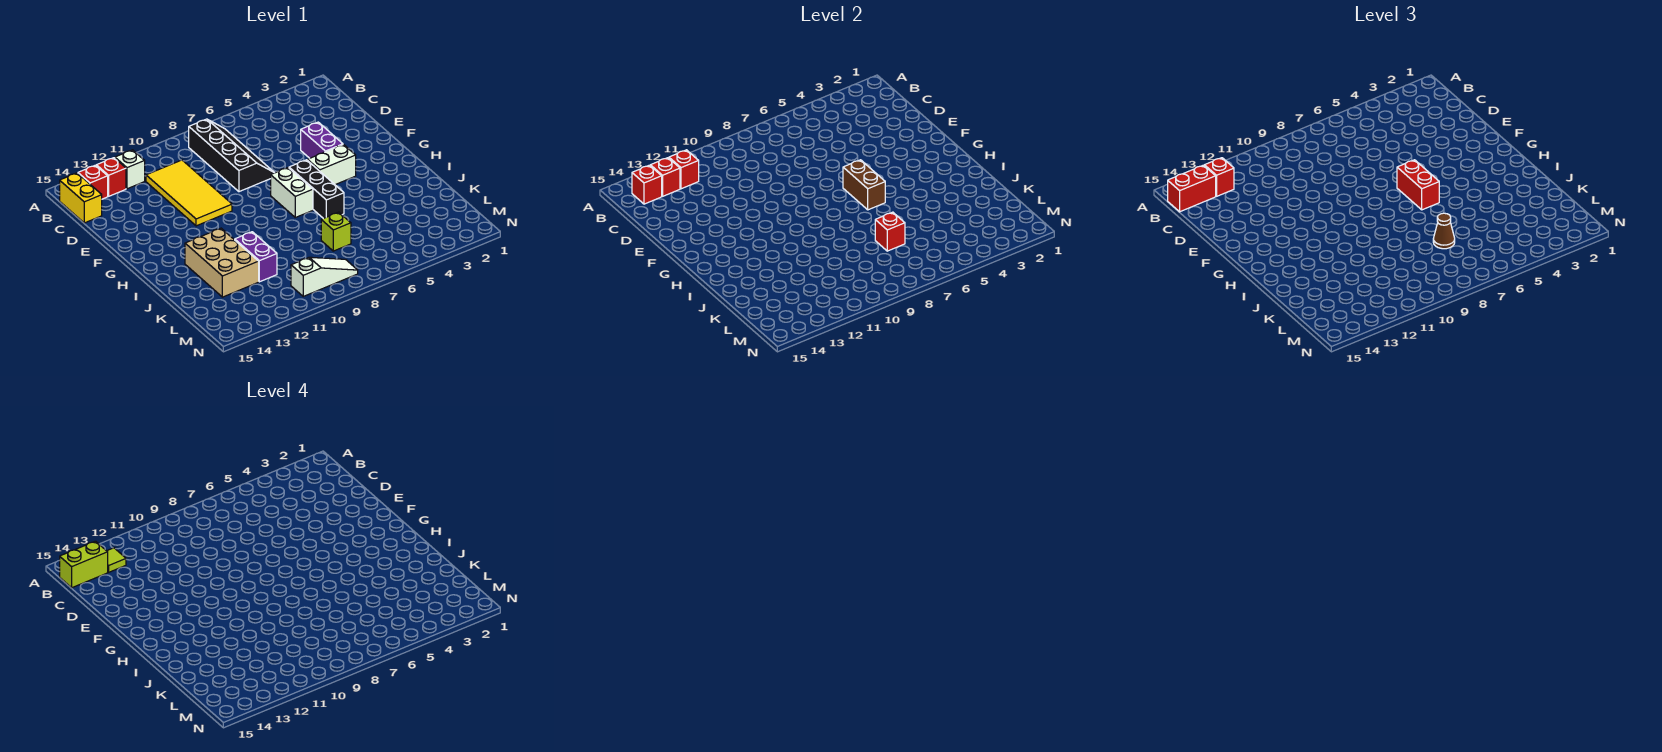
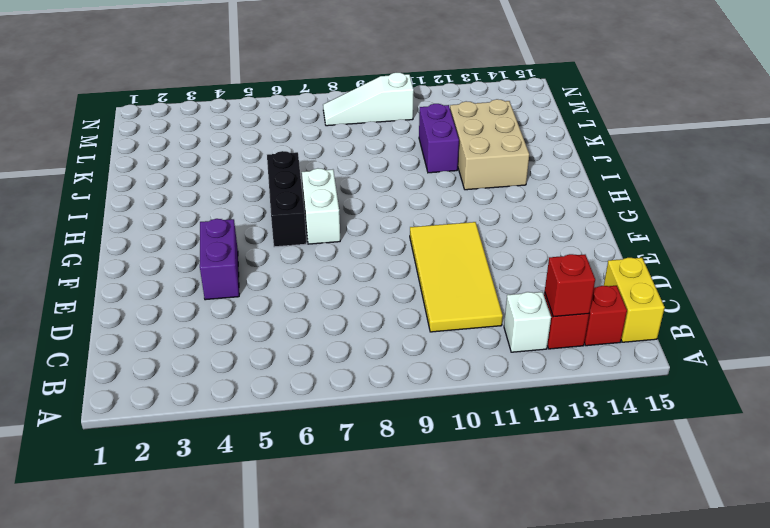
none -> black 2x4 slope [189,119,274,192]
none -> white 1x2 brick [308,145,356,185]
none -> lime 1x1 brick [321,212,351,251]

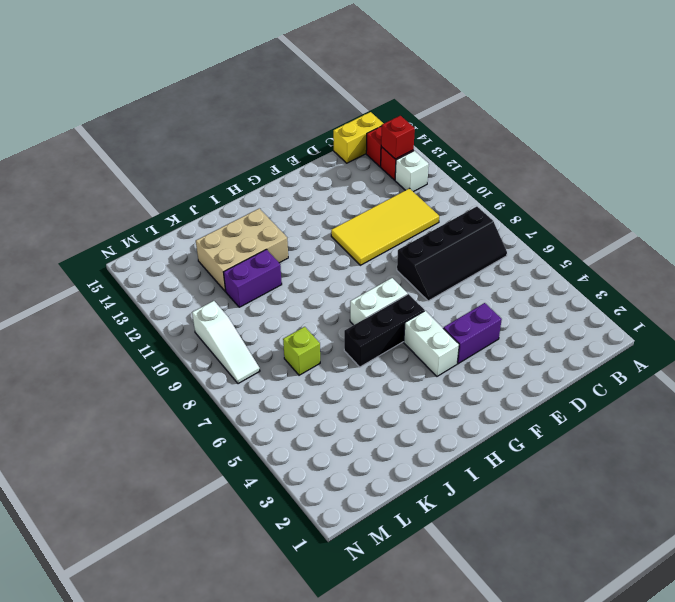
none -> red 1x1 brick [669,150,699,189]
none -> red 1x1 brick [632,165,662,204]
none -> brown 1x2 brick [843,160,885,210]

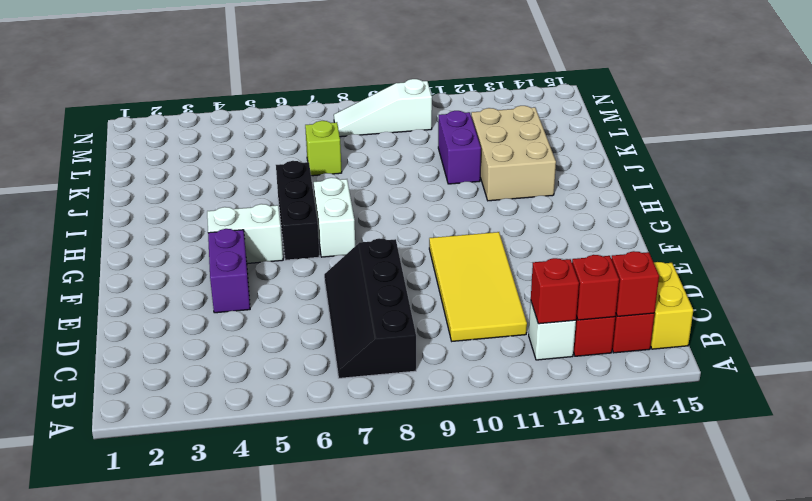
none -> brown 1x2 brick [843,160,885,210]
none -> red 1x1 brick [875,212,905,251]
none -> red 1x1 brick [1204,158,1234,196]

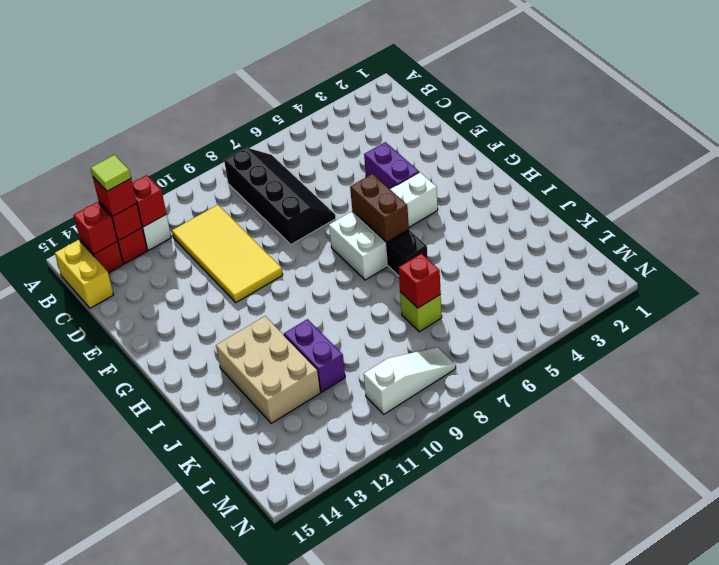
none -> red 1x2 brick [1167,165,1216,212]
none -> red 1x2 brick [1397,160,1439,210]
none -> brown 1x1 cone [1433,213,1455,249]

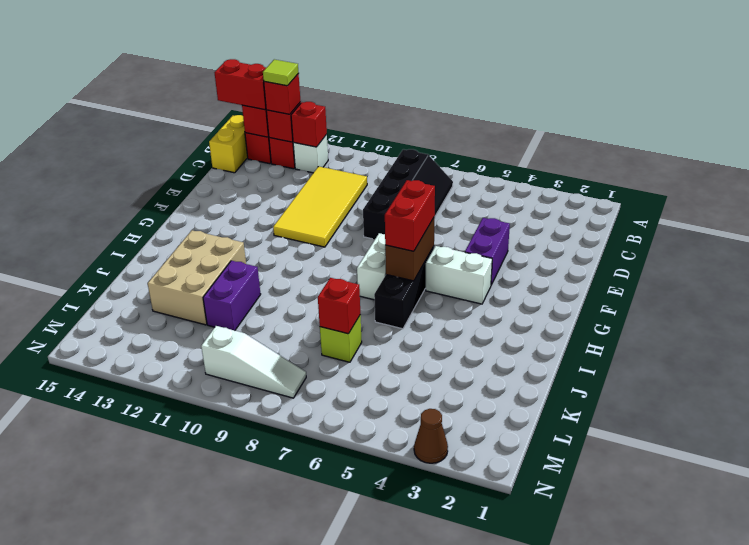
brown 1x1 cone [414,409,448,463] -> brown 1x1 cone moved to [1433,213,1455,249]
none -> lime 1x2 brick [59,541,108,588]

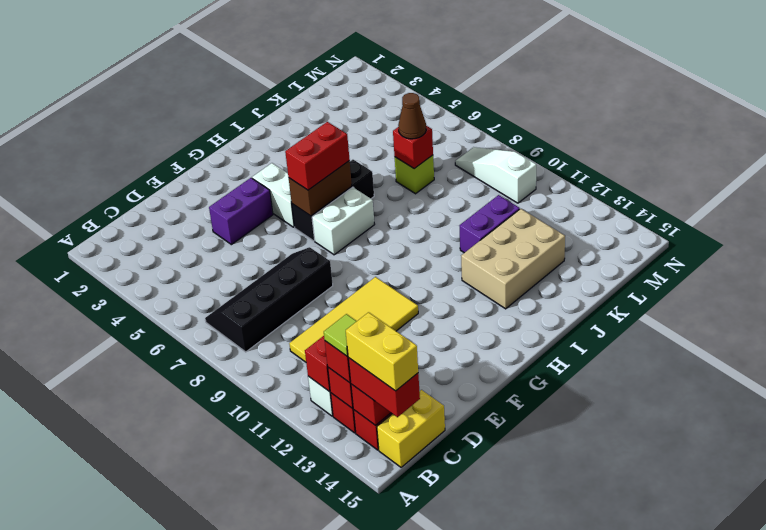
yellow 1x2 brick [346,312,418,391] -> lime 1x2 brick [59,541,108,588]

